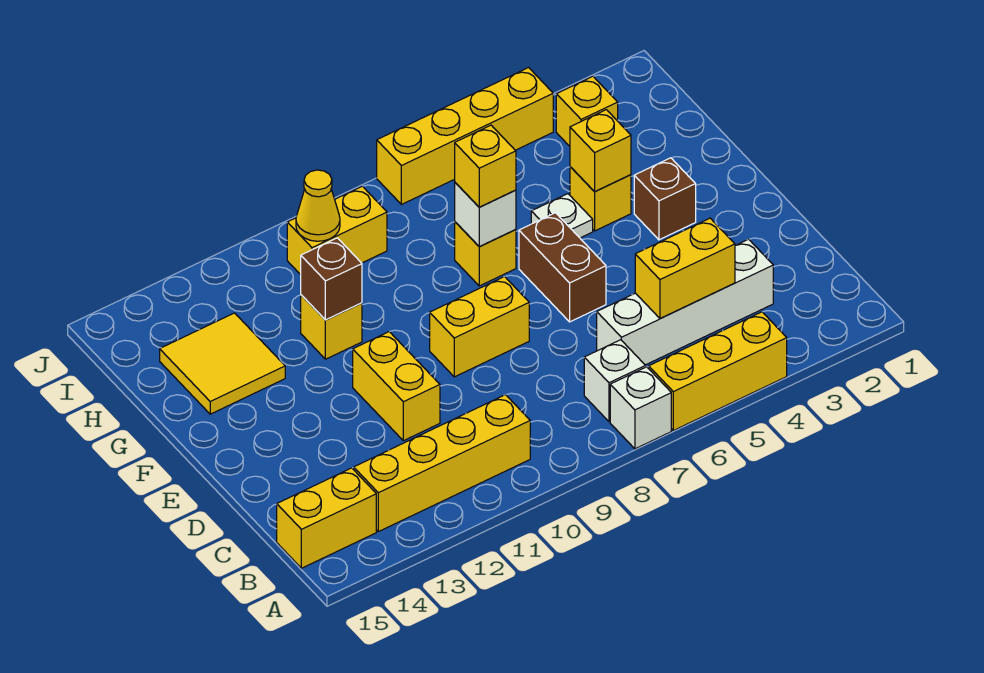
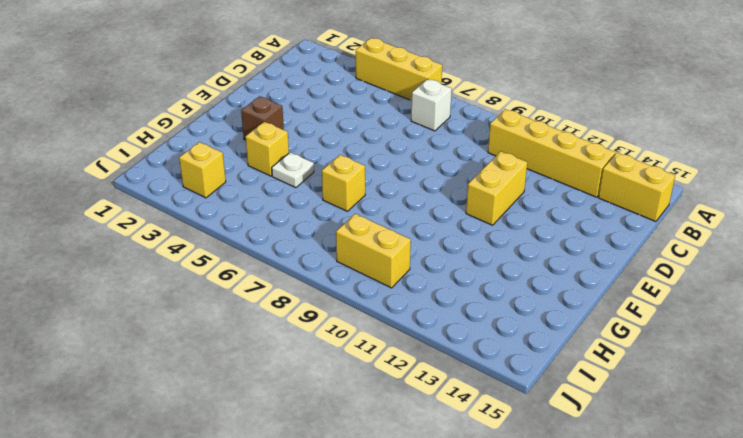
none -> white 1x1 brick [610,367,671,449]
none -> white 1x4 brick [597,239,773,365]
none -> brown 1x2 brick [519,213,606,322]

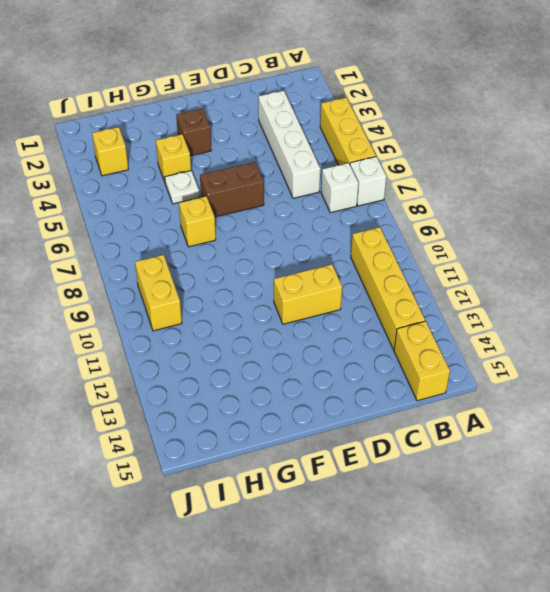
none -> yellow 1x2 brick [430,277,529,377]
none -> yellow 1x1 brick [301,295,362,359]
none -> yellow 2x2 tile [160,313,285,414]

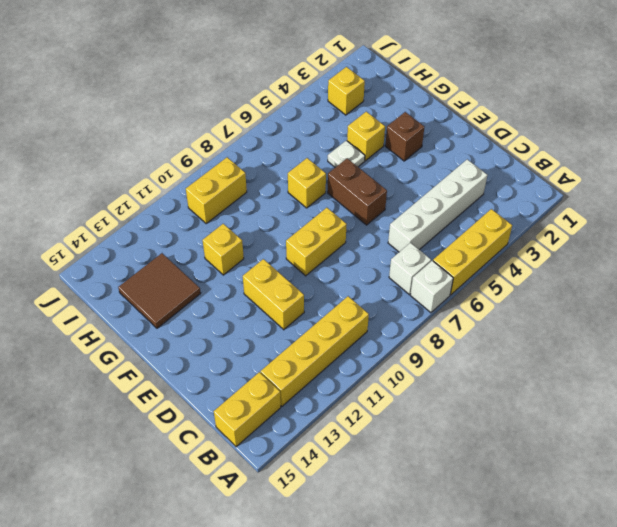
brown 2x2 tile [118,253,201,328] -> yellow 2x2 tile [160,313,285,414]
none -> yellow 1x4 brick [377,68,553,204]
none -> yellow 1x2 brick [635,218,735,319]
none -> yellow 1x1 brick [570,110,631,192]

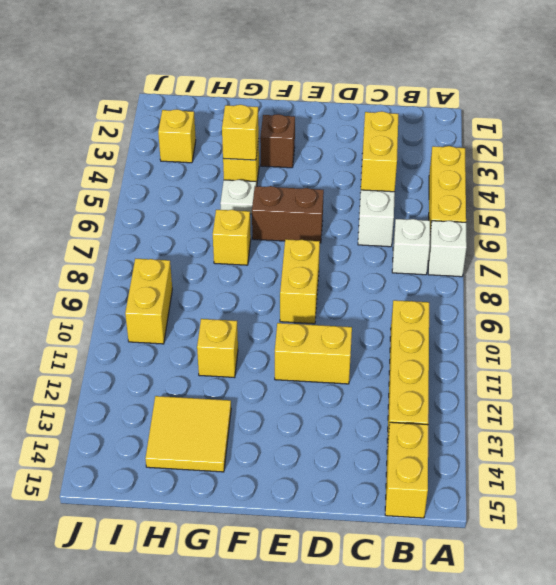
none -> yellow 1x4 brick [377,68,553,204]
none -> white 1x1 brick [455,183,516,246]
none -> brown 1x1 brick [301,238,362,320]

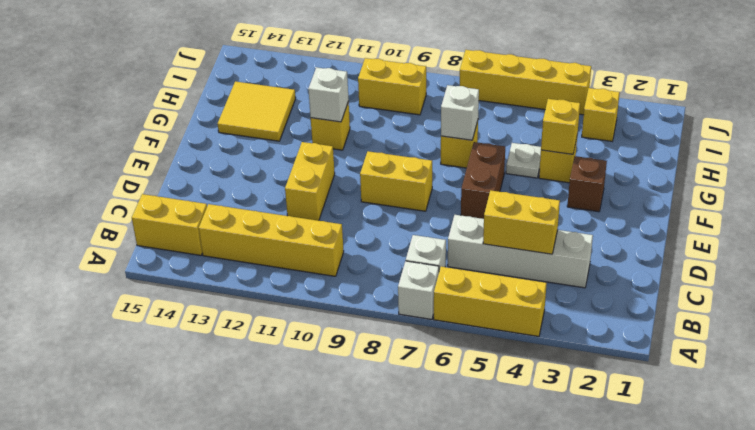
white 1x1 brick [308,67,349,122] -> brown 1x1 brick [301,238,362,320]
none -> yellow 1x1 cone [296,170,340,241]
none -> yellow 1x1 brick [455,125,516,207]

